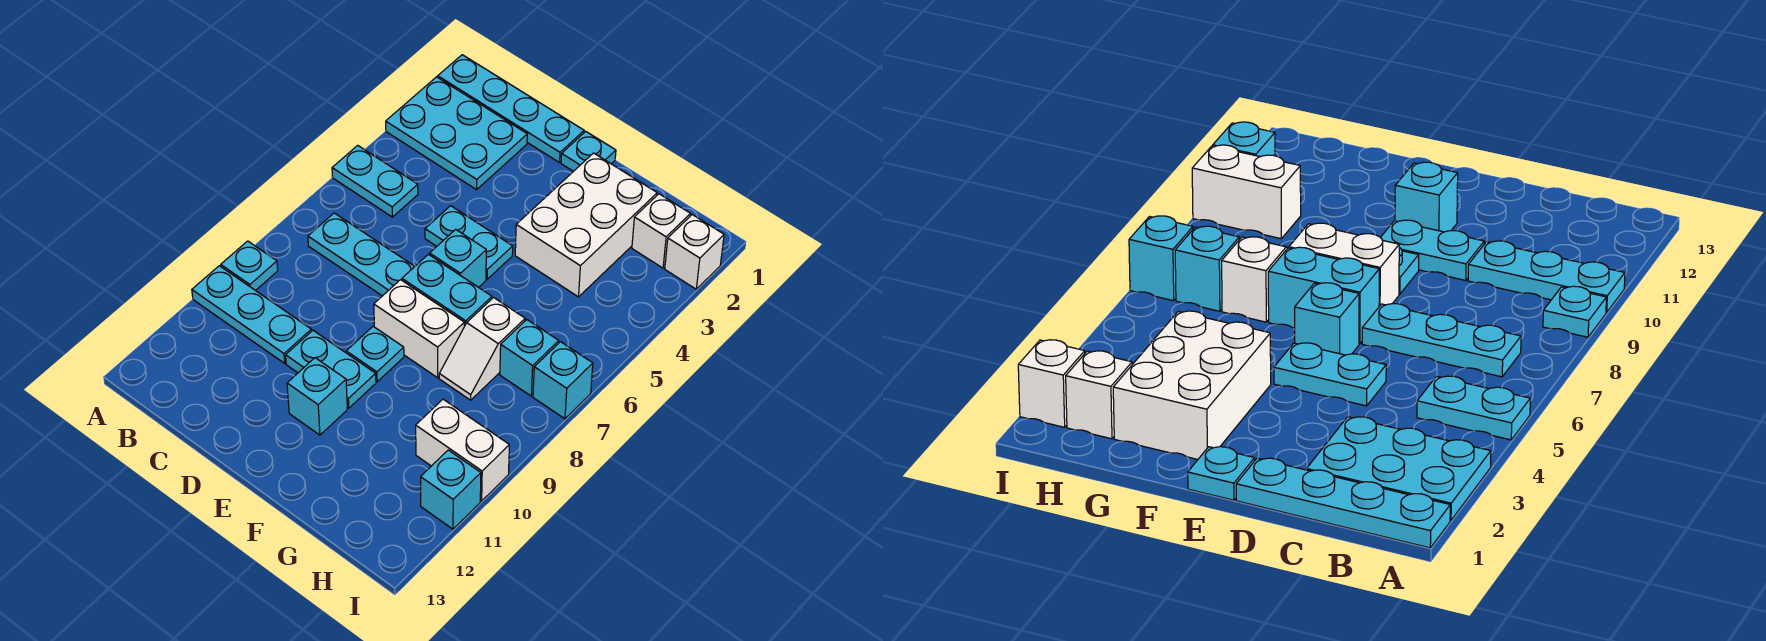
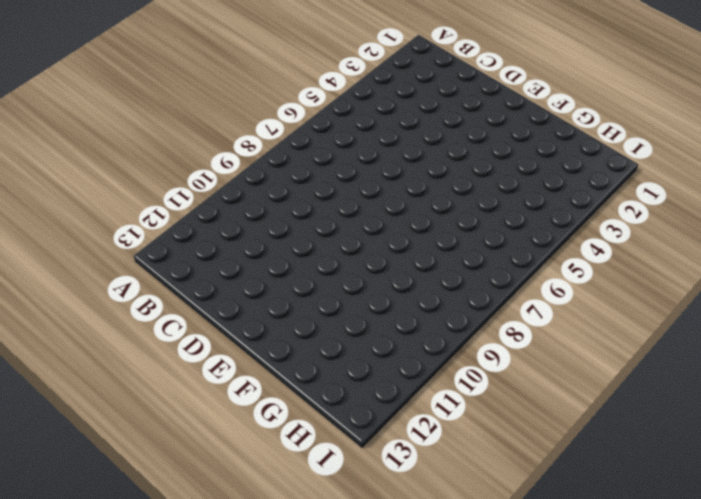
none -> cyan 1x4 plate [438,55,584,163]
none -> cyan 2x3 plate [386,77,527,190]
none -> cyan 1x2 plate [332,145,418,217]

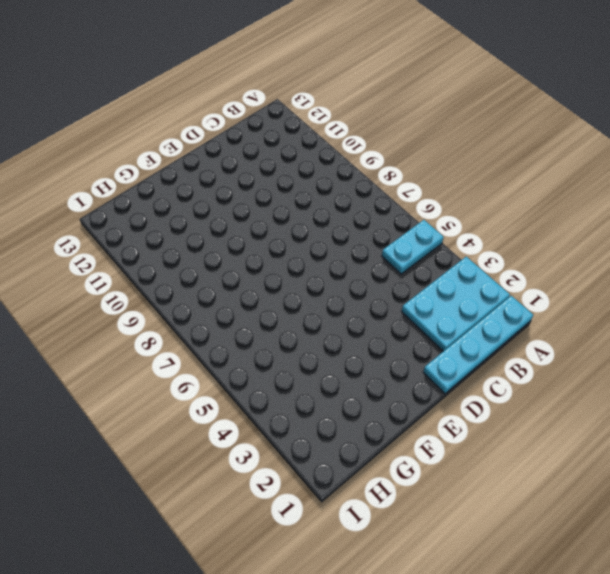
none -> cyan 1x1 plate [221,241,278,291]
none -> cyan 1x3 plate [192,266,311,363]
none -> cyan 1x3 plate [308,213,415,296]

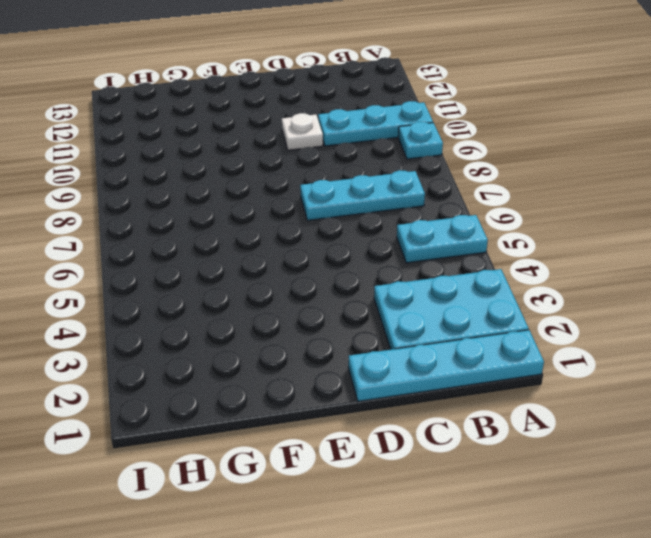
white 1x1 plate [282,113,323,150] -> cyan 1x2 plate [286,330,376,408]
none -> cyan 1x2 plate [425,206,513,279]
none -> cyan 1x1 plate [561,131,616,171]
none -> cyan 1x1 brick [430,229,486,287]

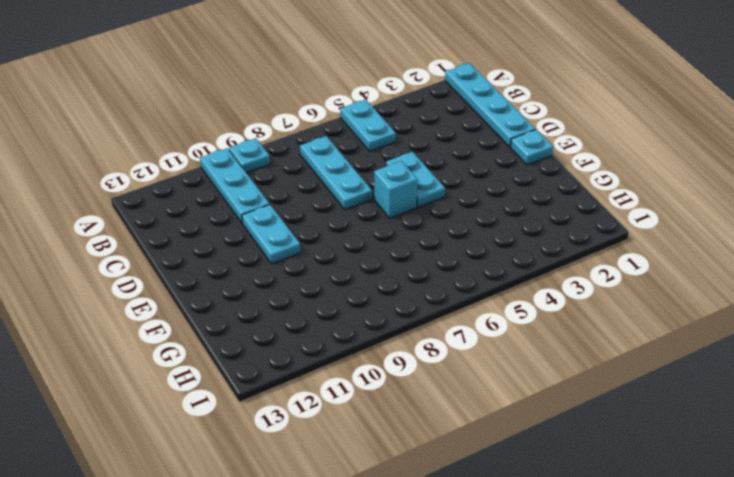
none -> cyan 2x3 plate [386,77,527,190]
none -> cyan 1x2 brick [402,254,492,326]
none -> white 1x2 brick [374,280,464,378]

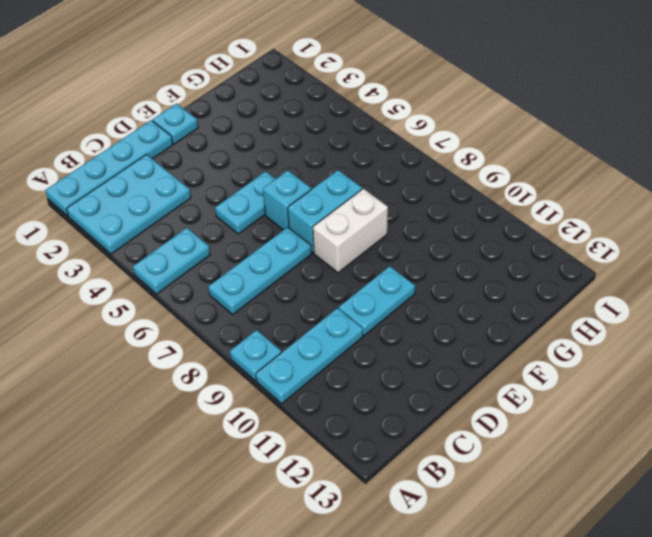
none -> cyan 1x1 plate [346,326,404,382]
none -> cyan 1x1 brick [287,358,347,435]
none -> white 2x3 brick [515,153,657,297]

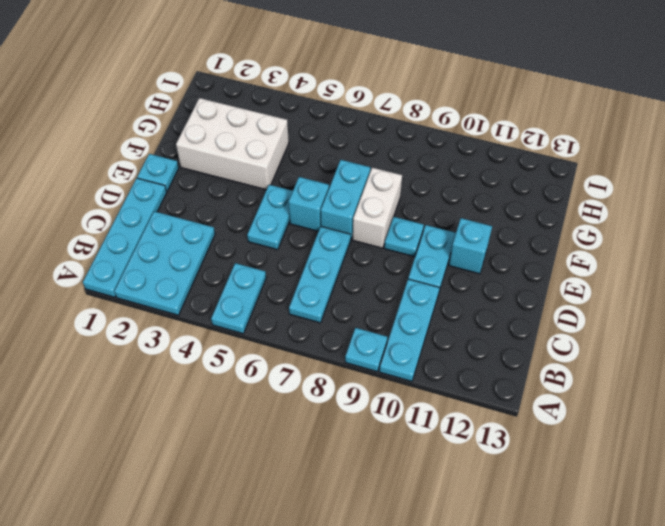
none -> white 1x2 slope [439,298,525,400]
none -> white 1x1 brick [632,194,690,268]
none -> cyan 1x1 brick [500,320,559,396]

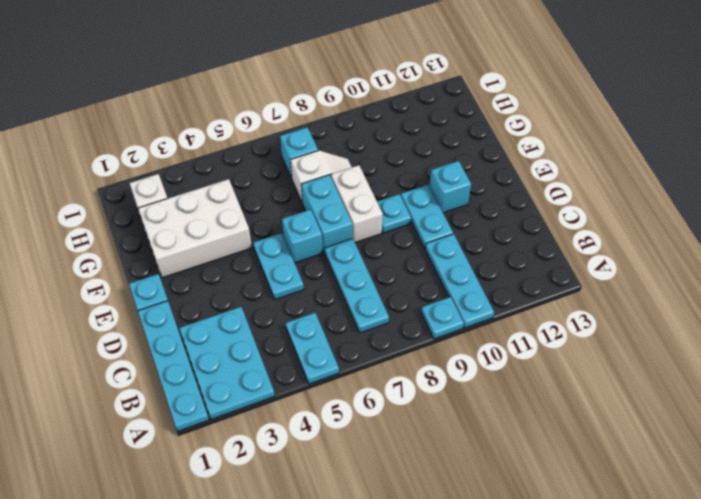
none -> white 1x2 brick [416,399,509,501]
none -> white 1x1 brick [665,215,724,289]
none -> cyan 1x1 brick [533,342,593,419]

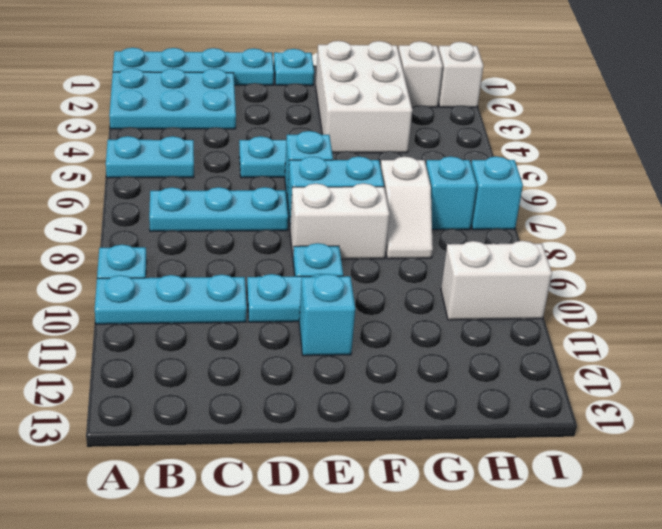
none -> cyan 1x1 brick [421,450,481,529]

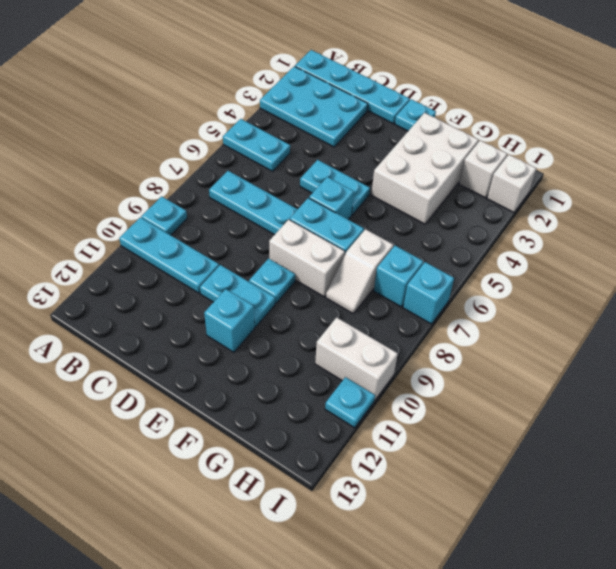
cyan 1x1 plate [325,377,375,428] -> cyan 1x1 brick [421,450,481,529]

